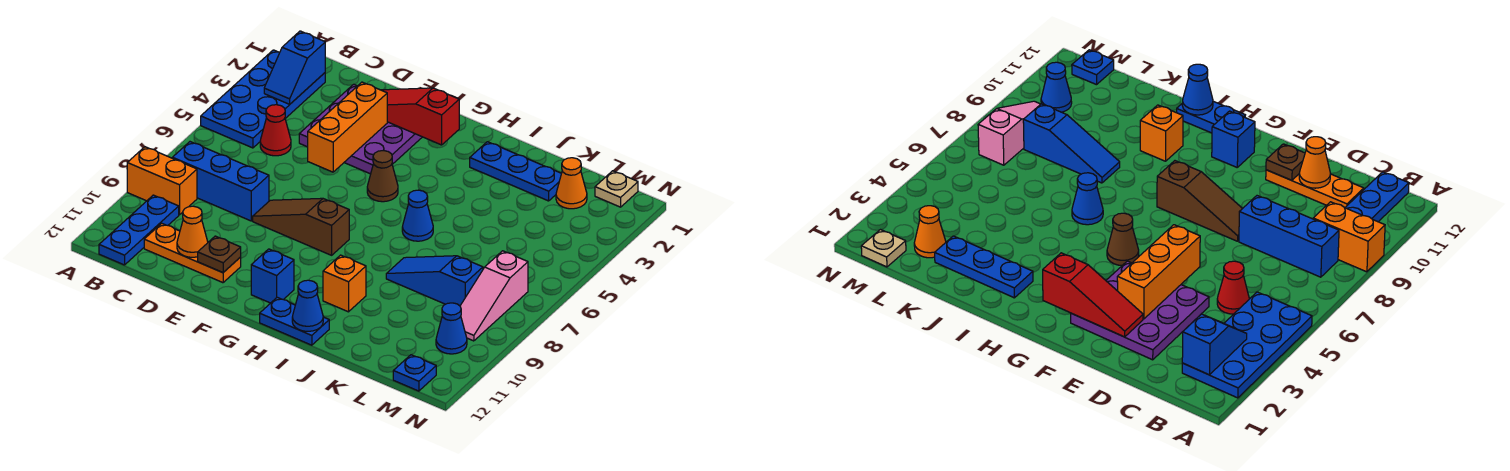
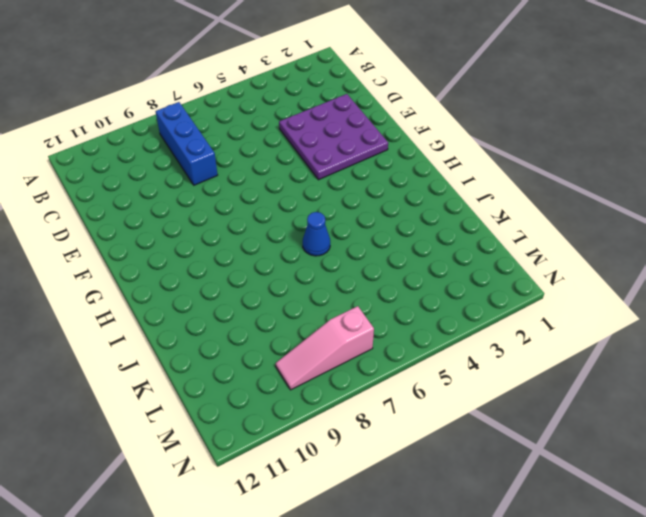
none -> blue 2x4 plate [201,50,325,148]
none -> orange 1x2 brick [127,147,197,215]
none -> blue 1x3 plate [99,195,179,265]

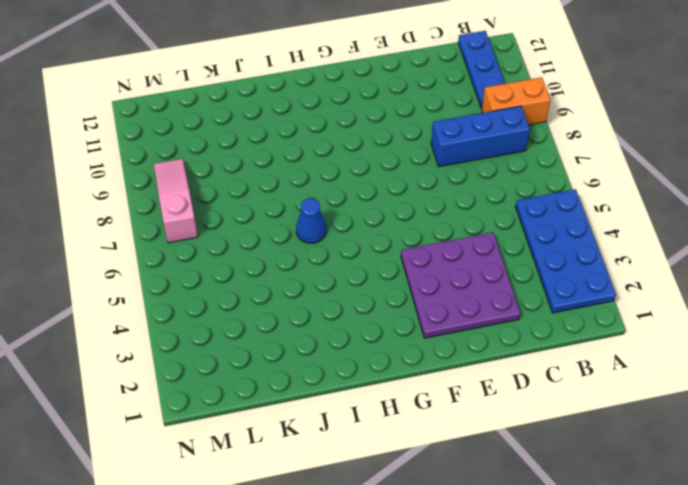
none -> red 1x1 cone [260,105,291,156]
none -> orange 1x3 plate [144,223,241,283]
none -> brown 1x3 slope [253,198,349,255]

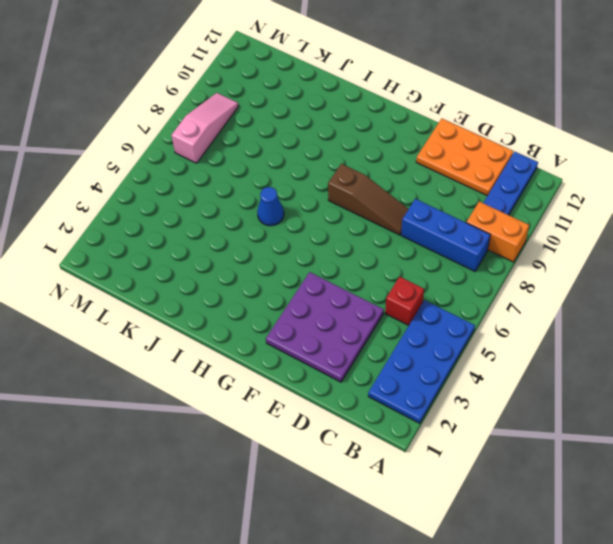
red 1x1 brick [385,277,424,325] -> red 1x1 cone [260,105,291,156]
orange 2x3 plate [416,119,513,196] -> orange 1x3 plate [144,223,241,283]
none -> brown 1x1 cone [367,151,398,202]
none -> blue 1x1 brick [251,249,294,303]
none -> blue 1x2 plate [260,297,329,345]

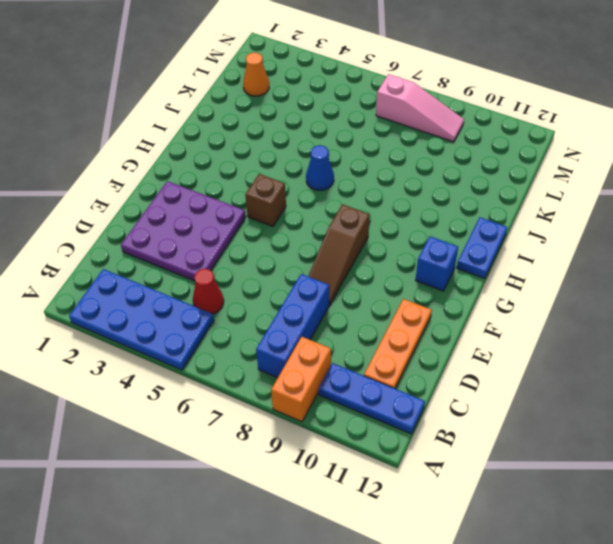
brown 1x1 brick [245,174,286,226] -> brown 1x1 cone [367,151,398,202]
none -> blue 1x3 plate [470,142,561,201]
none -> orange 1x1 brick [323,255,366,312]
none -> blue 1x3 slope [386,256,483,306]

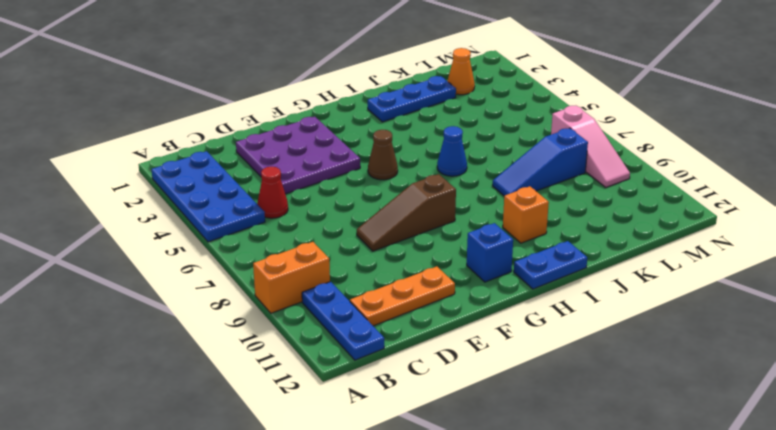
none -> blue 1x3 brick [172,142,269,221]
none -> tan 1x1 plate [595,171,638,207]
none -> blue 1x1 cone [436,303,467,354]

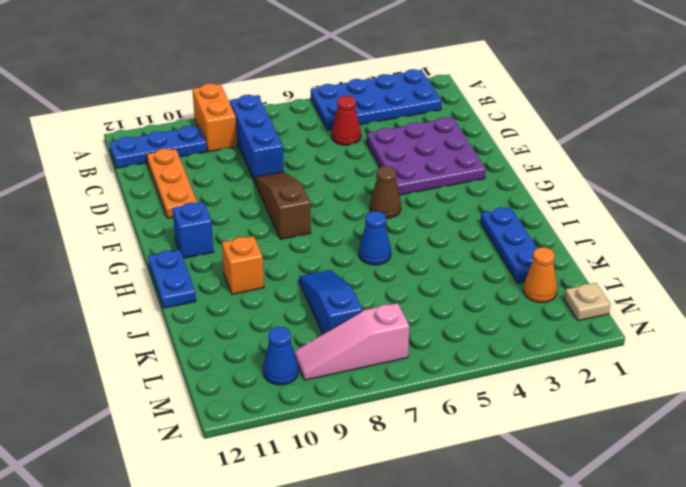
none -> blue 1x1 plate [393,355,436,391]
none -> blue 1x2 slope [264,31,325,104]
none -> orange 1x1 cone [177,206,208,257]

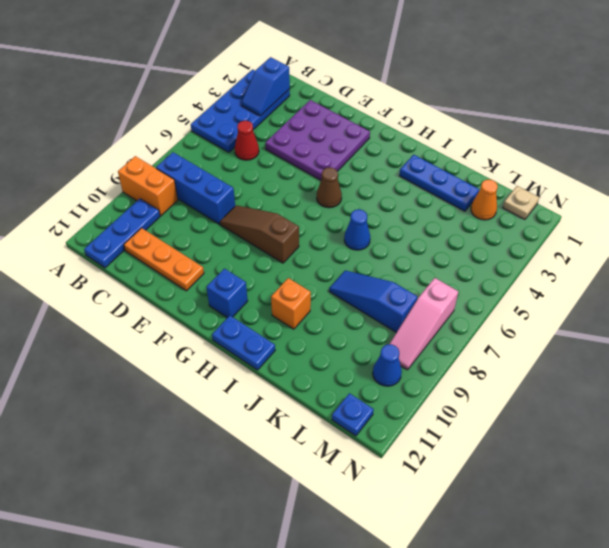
none -> orange 1x1 cone [177,206,208,257]
none -> red 1x3 slope [382,88,460,145]
none -> orange 1x3 brick [308,82,387,172]

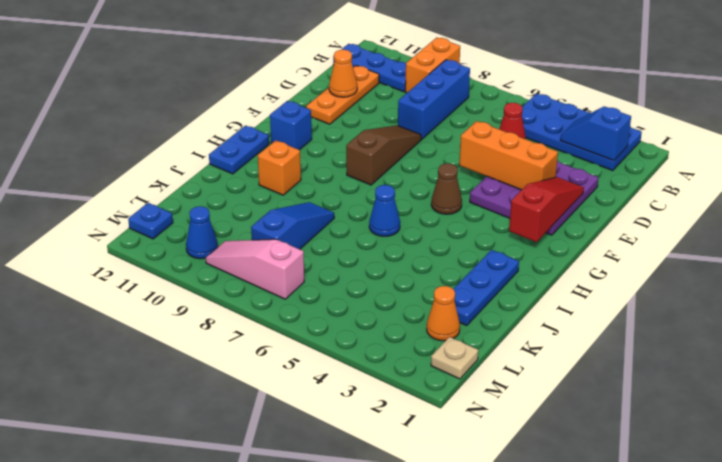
none -> brown 1x1 plate [198,236,241,273]
none -> blue 1x1 cone [292,280,323,331]

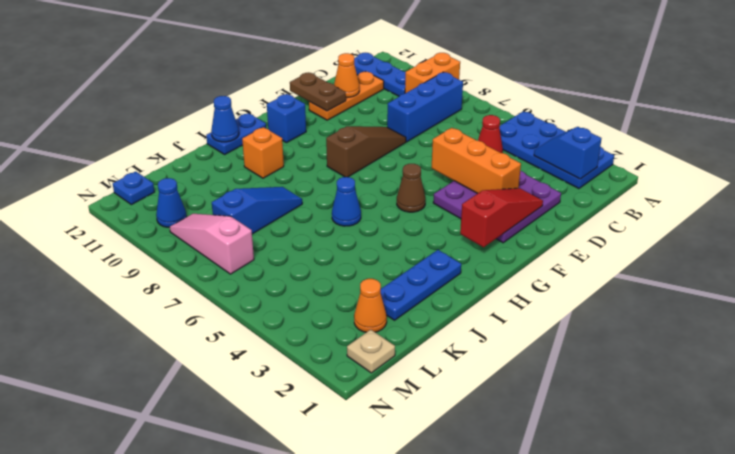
brown 1x2 plate [290,73,346,111] -> brown 1x1 plate [198,236,241,273]

